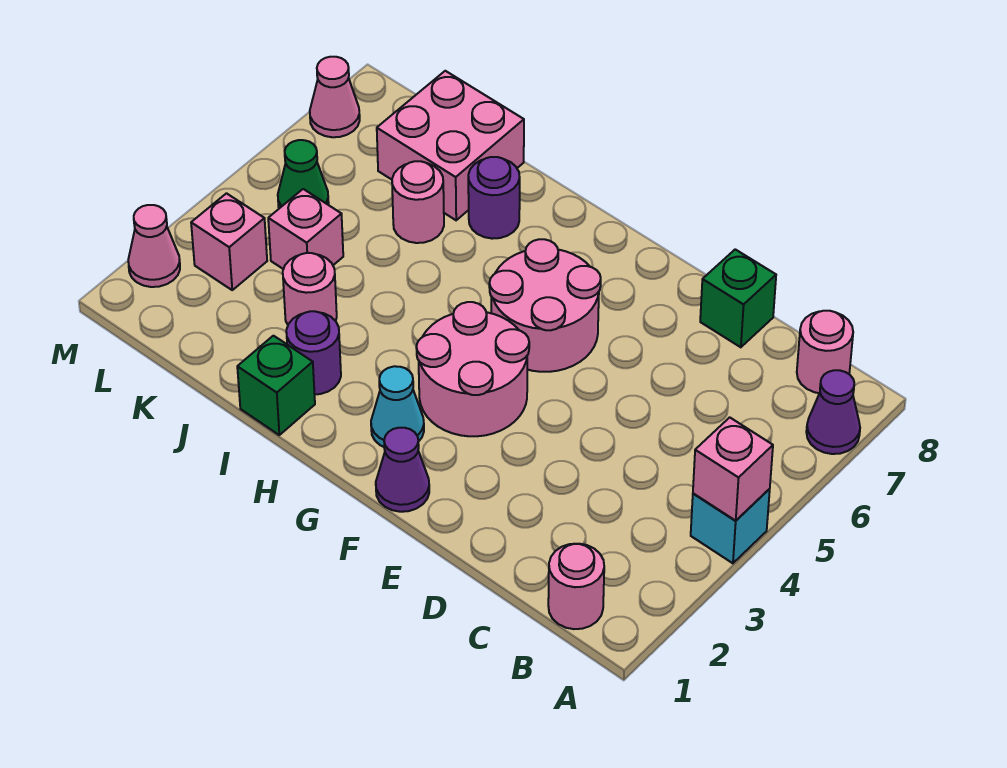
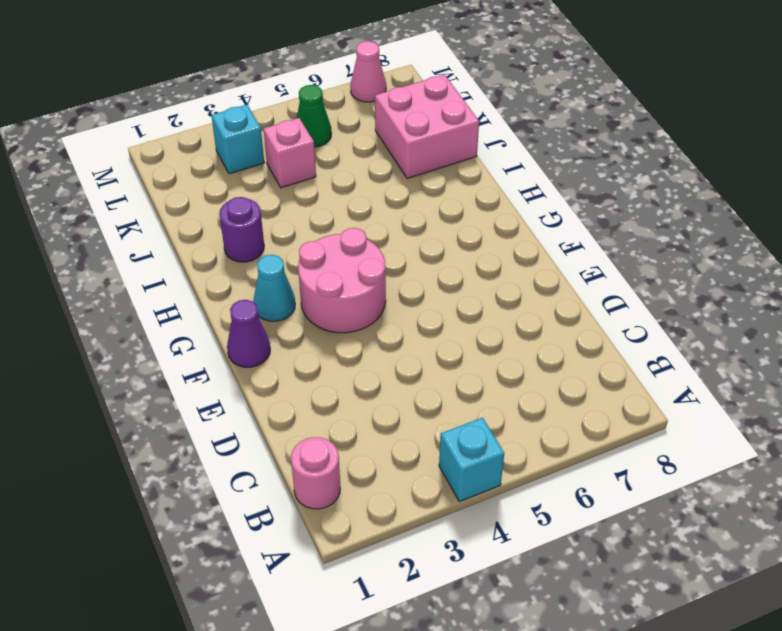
cyan 1x1 brick [211,105,264,174] -> pink 1x1 brick [191,193,267,290]
none -> purple 1x1 cone [806,370,860,454]
none -> pink 1x1 round brick [797,311,853,393]
none -> green 1x1 brick [700,249,776,347]

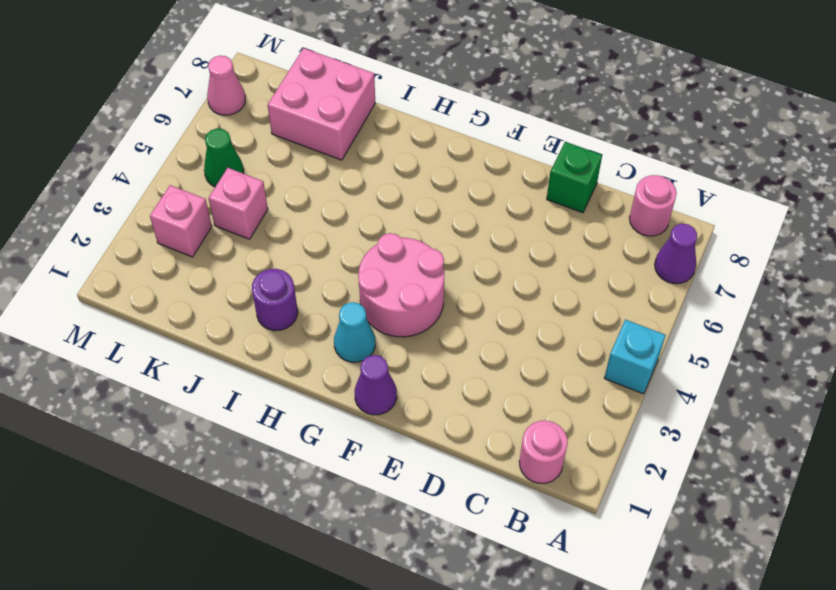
none -> pink 2x2 round brick [489,239,601,372]
none -> green 1x1 brick [237,336,315,435]
none -> purple 1x1 round brick [468,157,520,239]

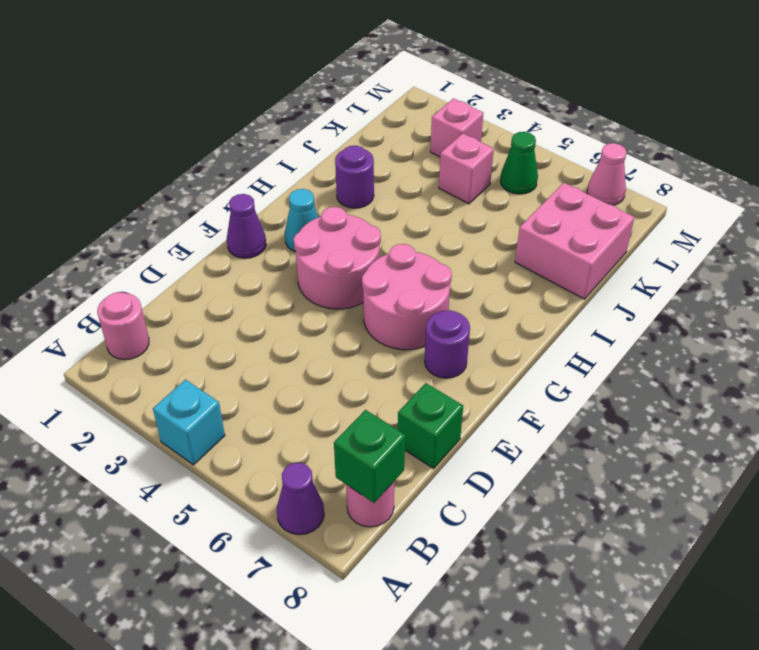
green 1x1 brick [334,410,405,503] -> green 1x1 brick moved to [237,336,315,435]
purple 1x1 round brick [425,310,470,378] -> purple 1x1 round brick moved to [468,157,520,239]
none -> pink 1x1 round brick [283,253,337,324]
none -> pink 1x1 round brick [392,161,444,243]
none -> pink 1x1 cone [128,205,180,287]

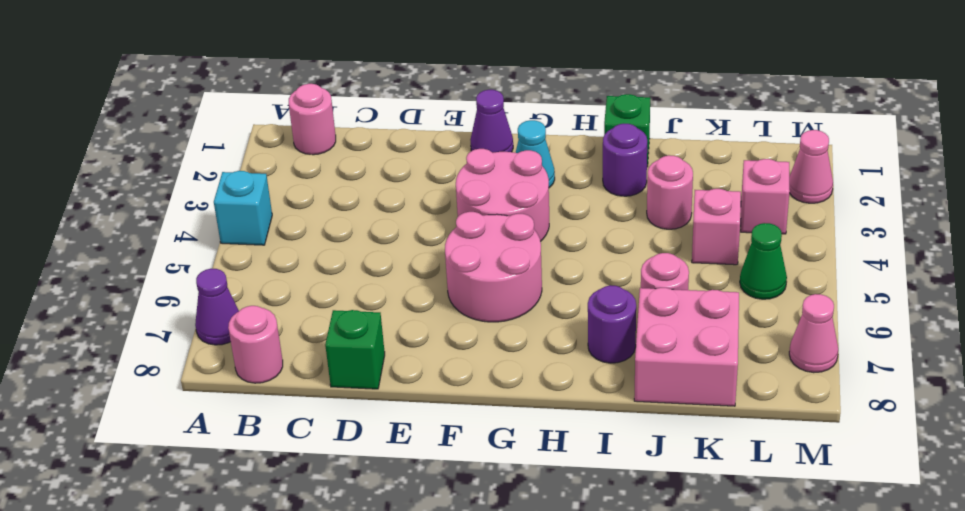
none -> pink 1x1 brick [693,417,773,521]

